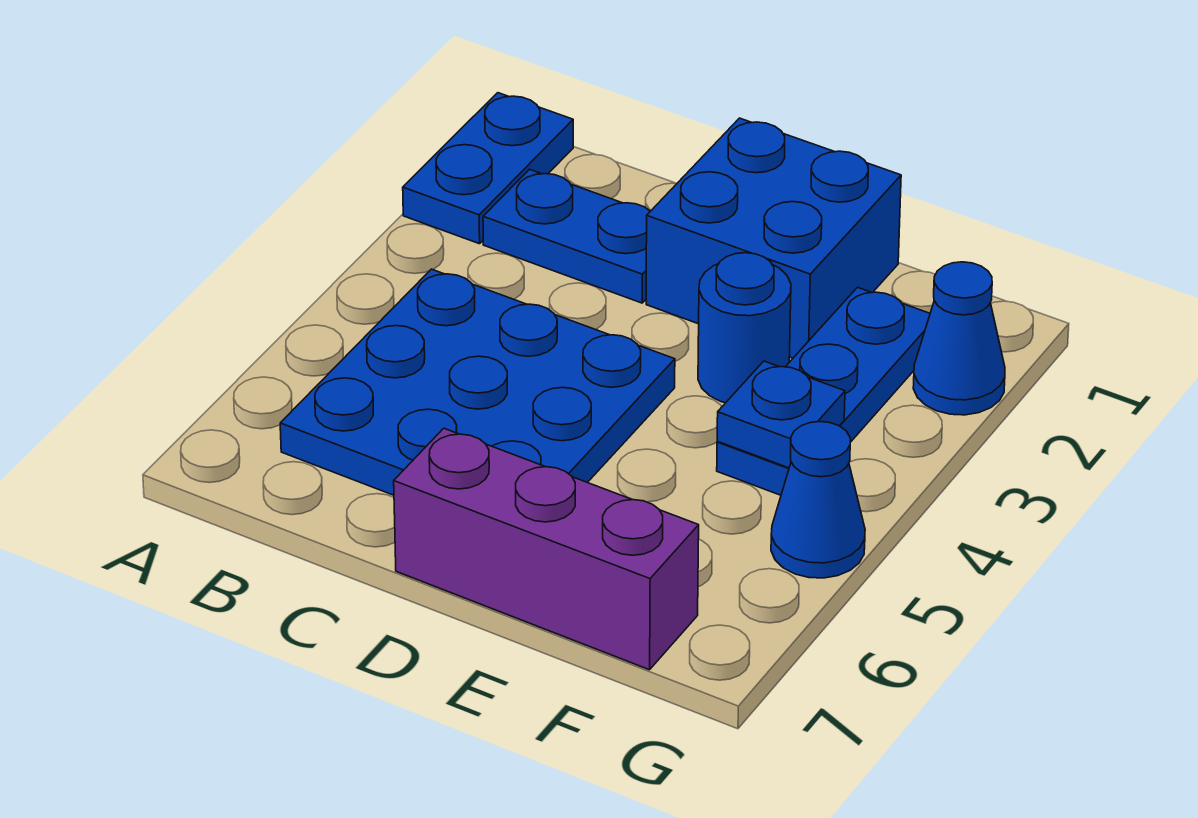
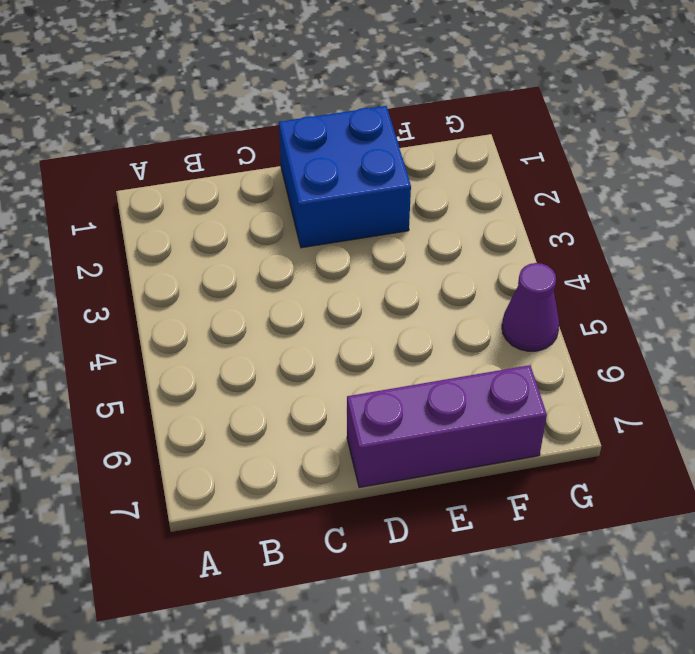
purple 1x1 cone [502,263,559,351] -> blue 1x1 cone [771,422,865,578]
none -> blue 1x2 plate [403,93,573,244]
none -> blue 1x2 plate [483,169,650,303]

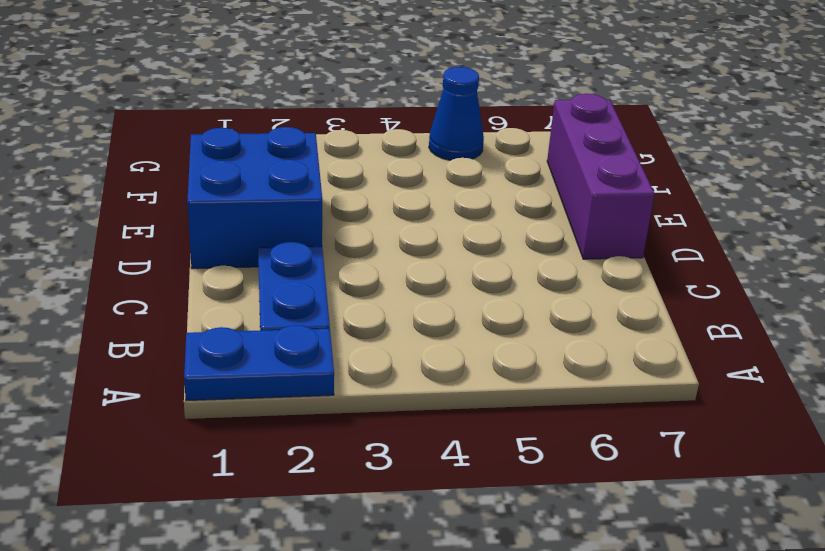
none -> blue 3x3 plate [280,269,675,495]
none -> blue 1x1 round brick [698,253,791,403]

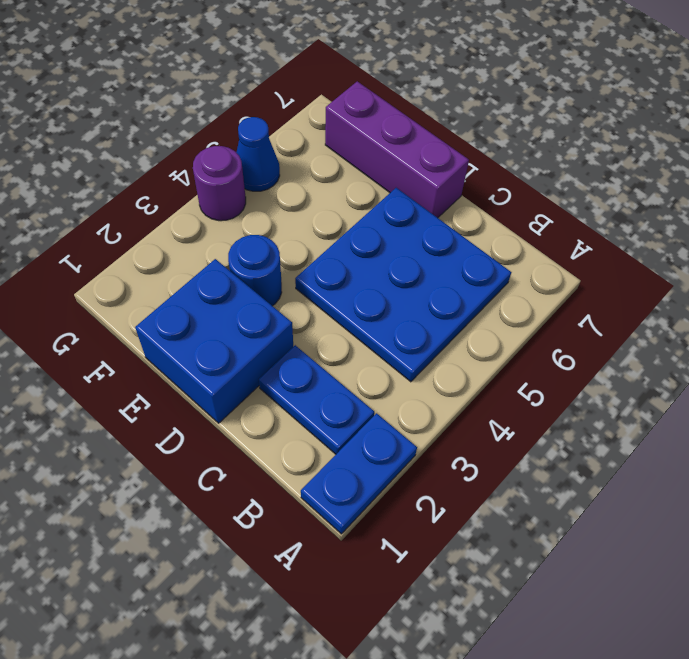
purple 1x1 round brick [193,146,246,221] -> none
none -> blue 1x3 plate [717,287,930,495]
none -> blue 1x1 cone [913,262,1005,415]

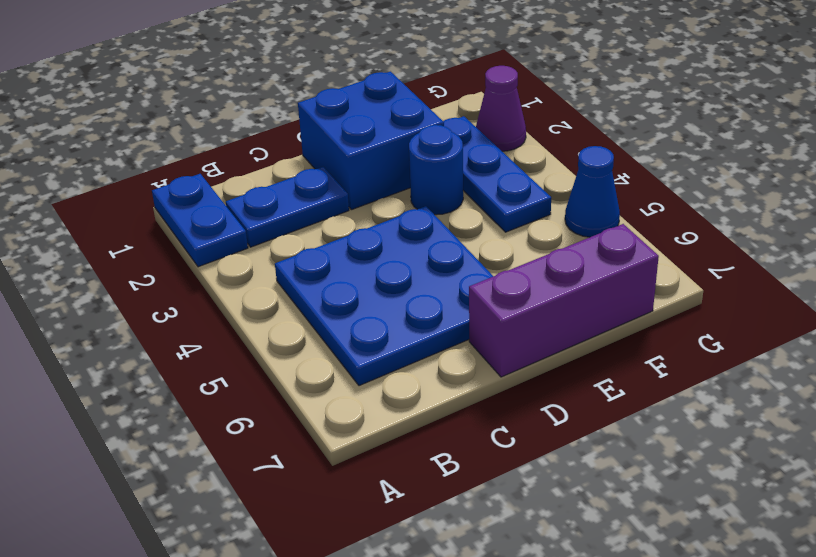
purple 1x1 cone [476,66,526,151] -> blue 1x1 cone [913,262,1005,415]
none -> blue 1x1 plate [717,361,845,468]

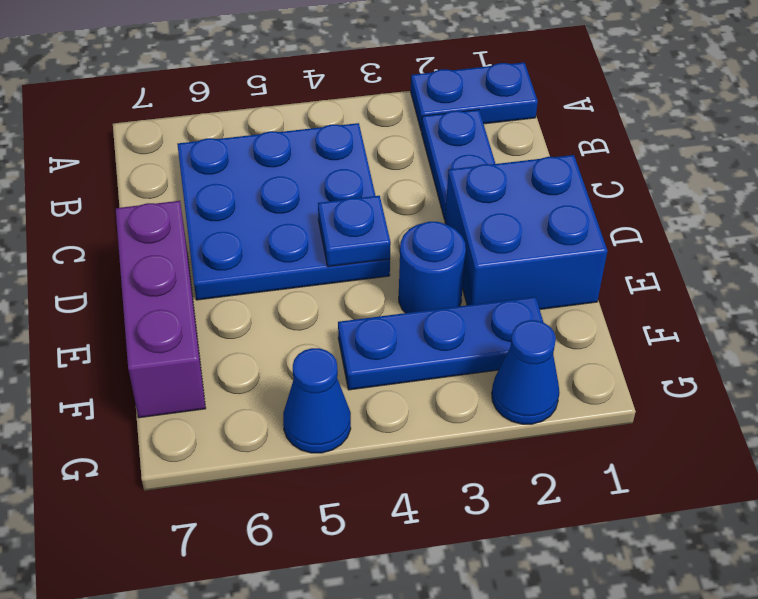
blue 1x1 plate [318,196,391,267] -> blue 1x1 plate moved to [717,361,845,468]

